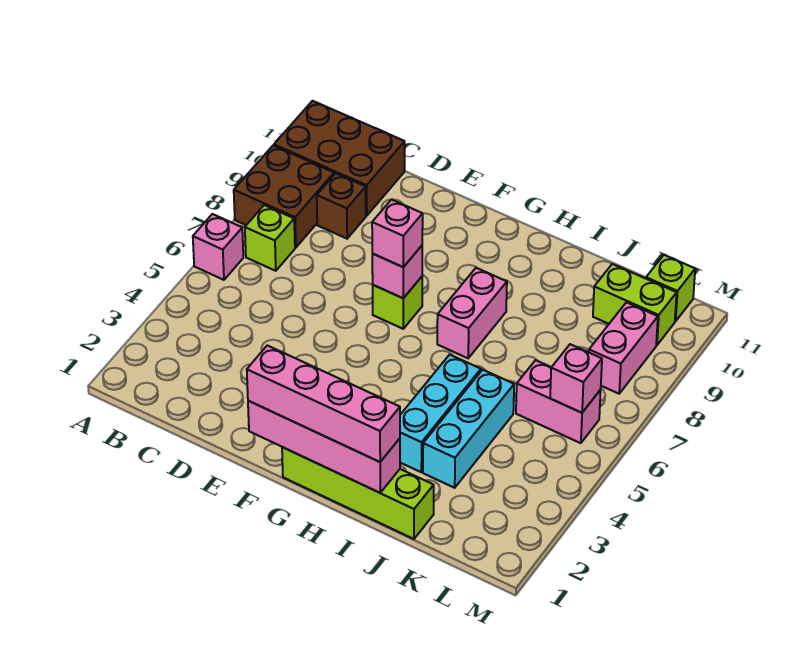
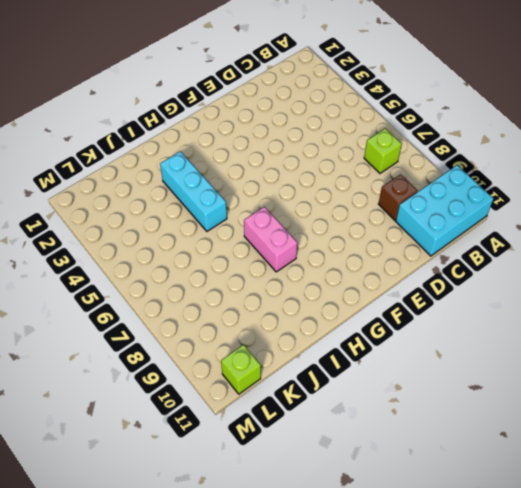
cyan 2x3 brick [396,165,494,256] -> brown 2x3 brick [274,101,405,216]
none -> pink 1x1 brick [193,214,243,280]
none -> brown 2x2 brick [234,146,334,248]
none -> lime 1x1 brick [373,277,422,329]

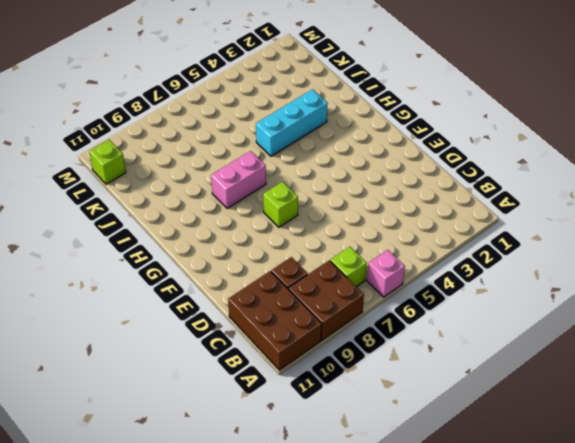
none -> lime 1x4 brick [282,447,434,539]
none -> cyan 1x3 brick [423,370,514,488]
none -> pink 1x2 brick [516,360,601,443]

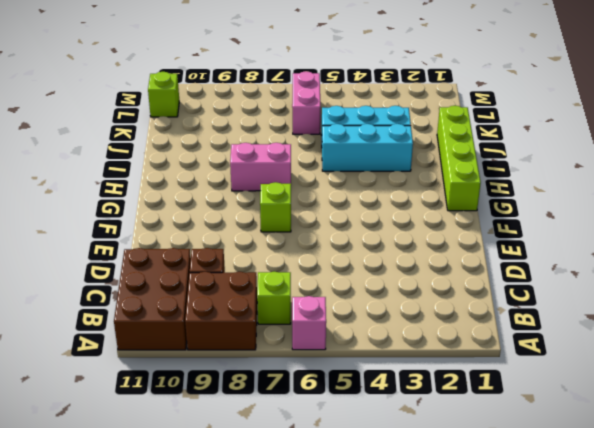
none -> lime 1x2 brick [593,264,677,345]
none -> pink 1x2 brick [589,302,658,394]
none -> pink 1x4 brick [248,401,400,493]

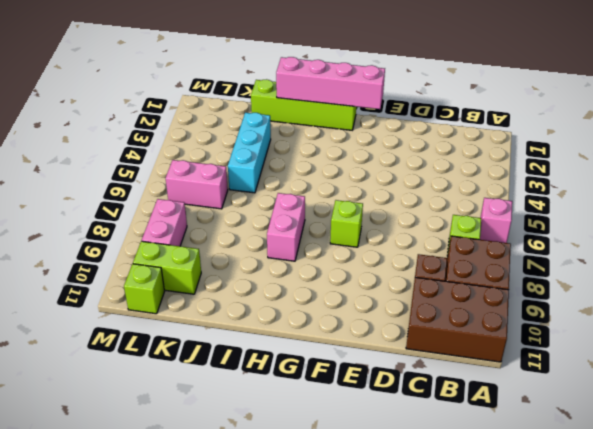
none -> cyan 1x3 brick [400,355,481,472]
none -> pink 1x1 brick [372,246,422,298]
none -> pink 1x1 brick [550,344,602,413]

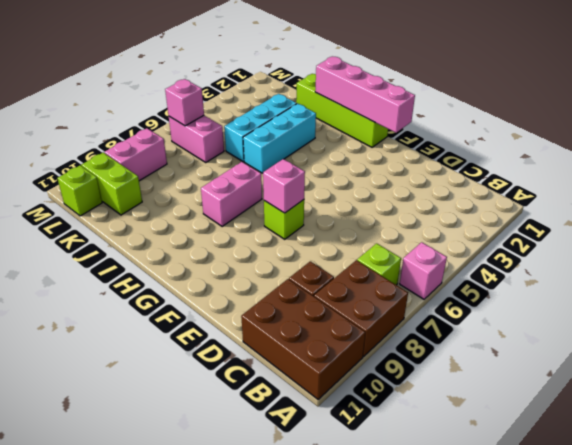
none -> pink 1x4 brick [247,345,400,462]
none -> pink 1x1 brick [372,199,423,267]

